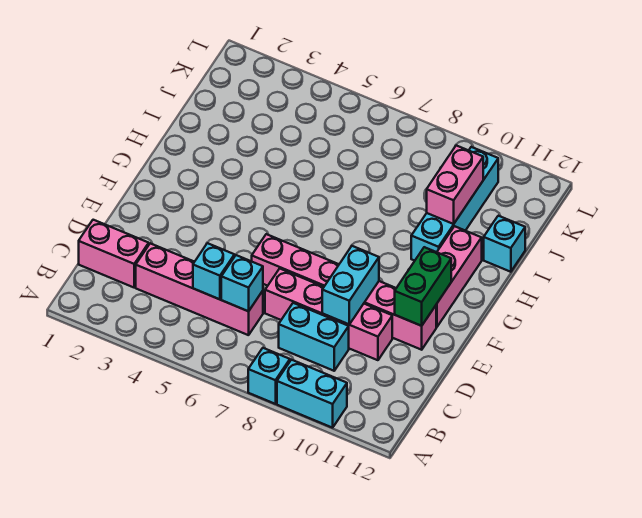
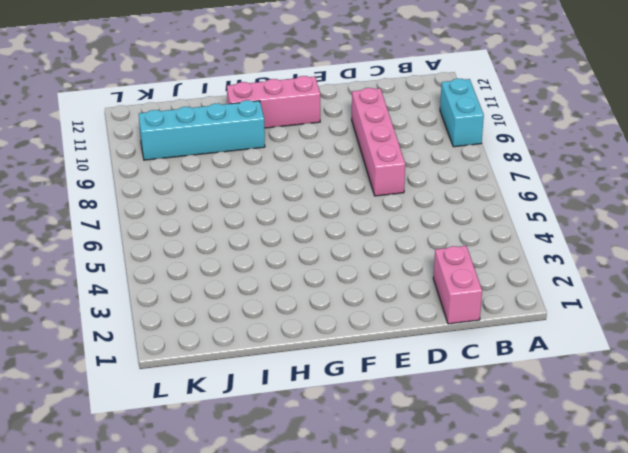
none -> cyan 1x1 brick [248,348,290,404]
none -> pink 1x4 brick [136,243,263,335]
none -> cyan 1x2 brick [279,303,349,371]

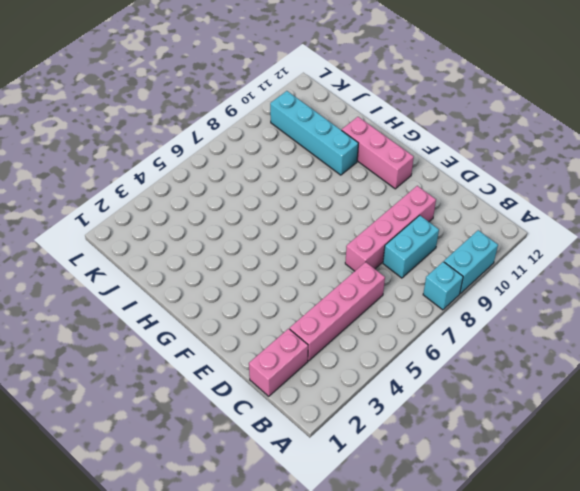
none -> pink 1x6 brick [252,234,436,350]
none -> cyan 1x1 brick [484,216,525,272]
none -> cyan 1x1 brick [193,243,234,299]

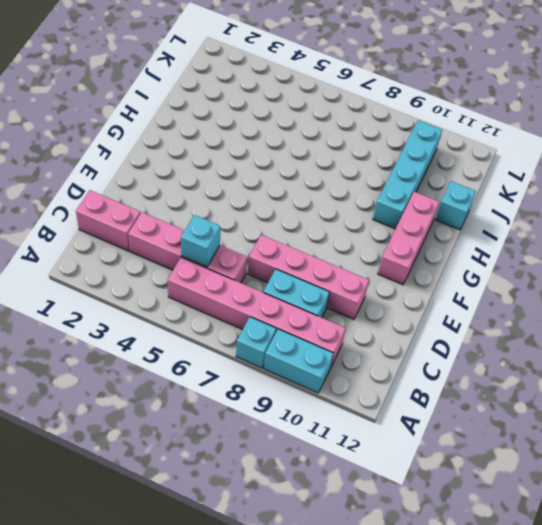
pink 1x6 brick [168,257,346,368] -> pink 1x6 brick moved to [252,234,436,350]
none -> cyan 1x1 brick [221,255,263,311]
none -> cyan 1x2 brick [322,246,379,324]
none -> green 1x2 brick [395,247,451,326]

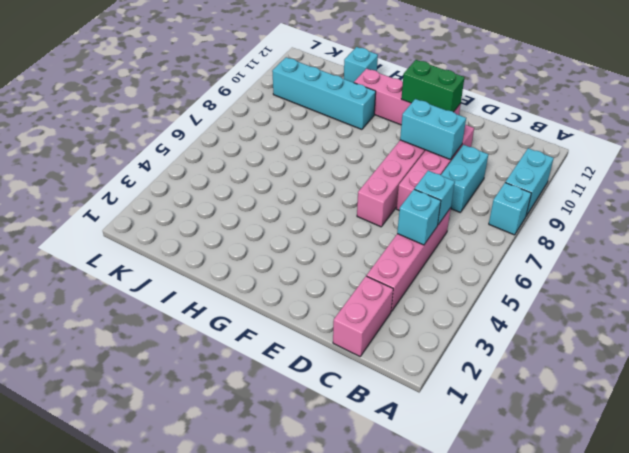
none -> pink 1x2 brick [427,145,483,224]

